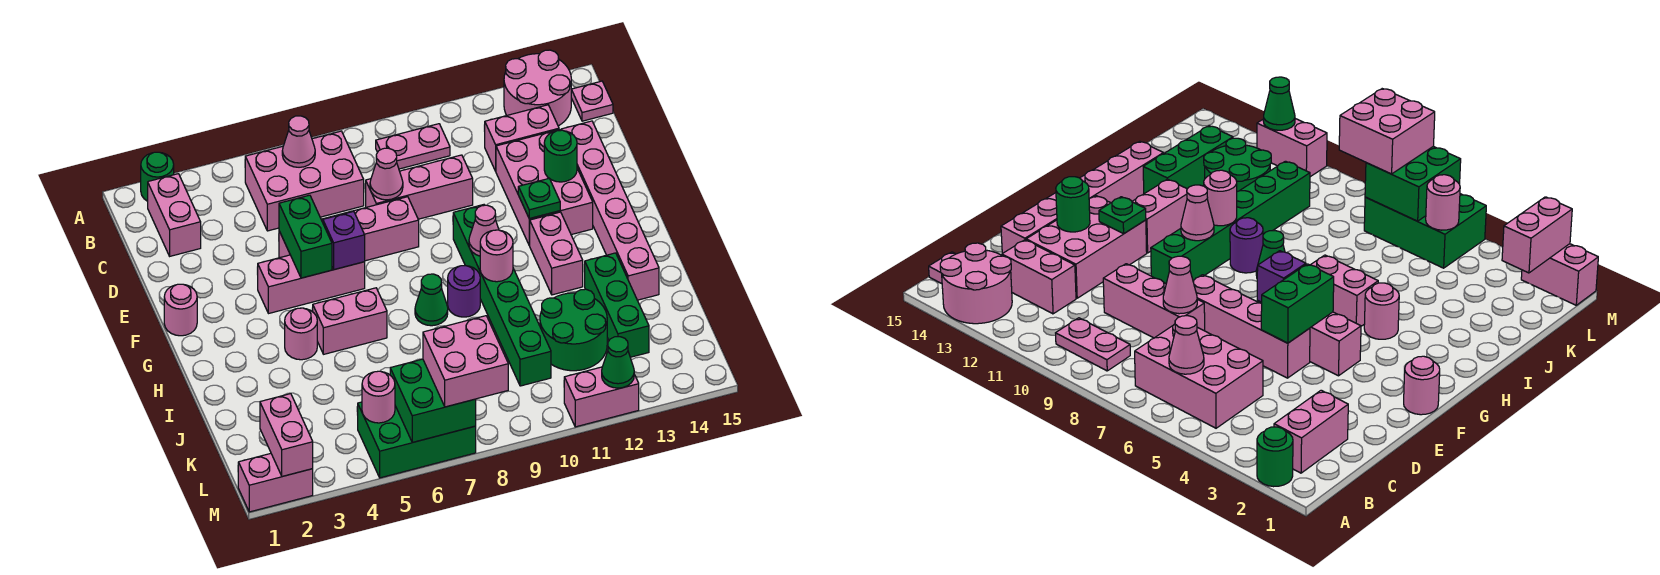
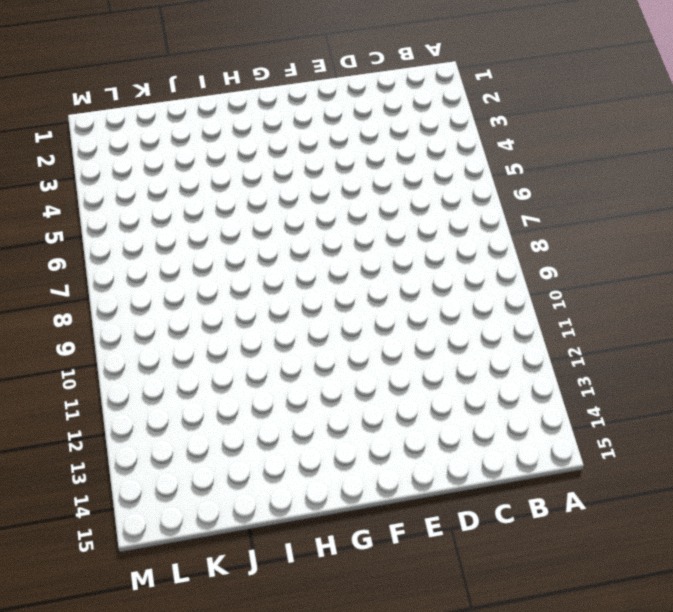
none -> green 1x1 round brick [141,152,174,201]
none -> pink 2x2 round brick [504,50,571,126]
none -> pink 1x2 brick [148,174,201,256]
none -> pink 2x3 brick [245,131,364,231]

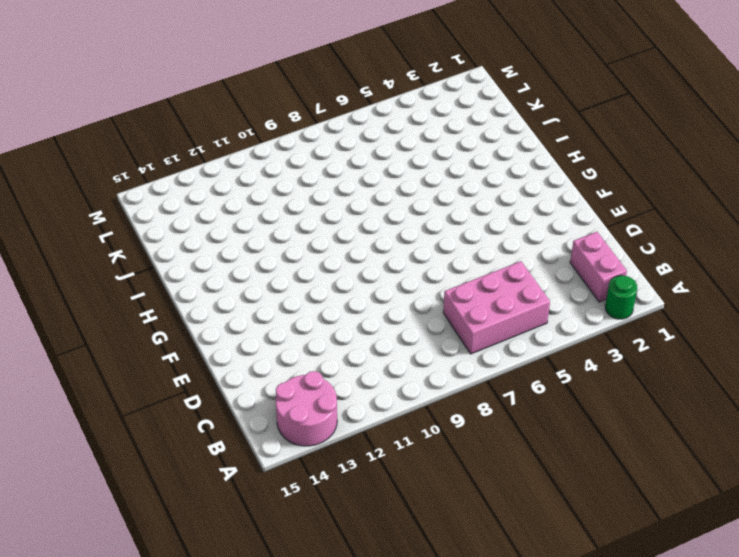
none -> pink 1x2 plate [376,124,450,169]
none -> pink 1x1 plate [571,81,613,121]
none -> pink 1x2 brick [484,105,559,171]
none -> pink 1x3 brick [366,155,473,219]

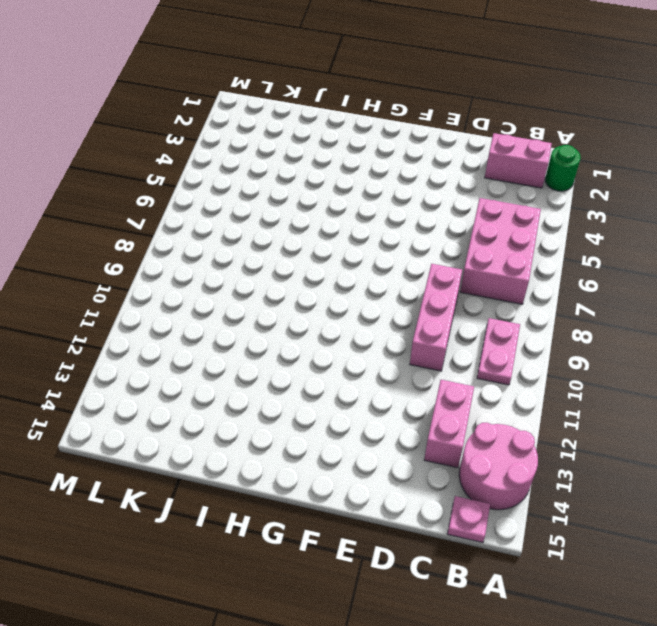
none -> pink 2x3 brick [496,130,593,245]
none -> pink 1x6 brick [561,121,659,300]
none -> pink 1x4 brick [279,197,419,261]
none -> pink 1x1 round brick [164,284,197,336]

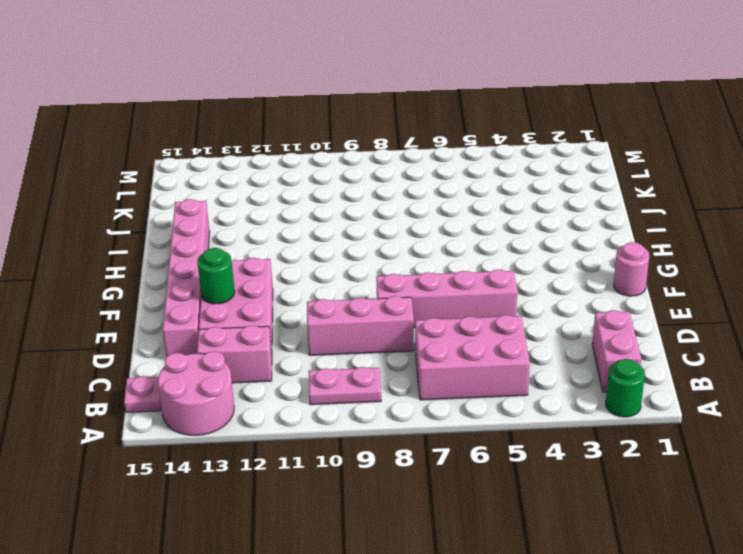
none -> pink 1x3 brick [257,255,365,314]
none -> green 1x6 brick [453,205,551,386]
none -> pink 1x2 brick [529,212,583,295]
none -> pink 1x1 round brick [285,308,317,360]

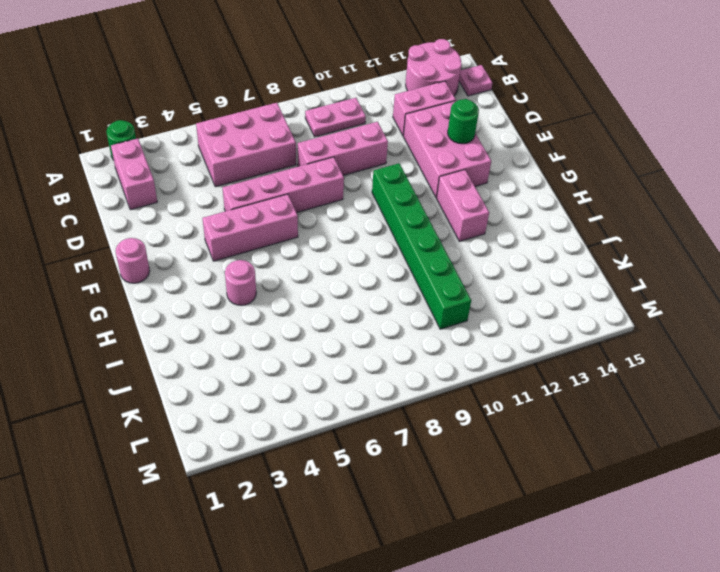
none -> pink 1x6 brick [561,121,659,300]
none -> pink 1x2 brick [313,288,387,354]
none -> green 1x1 cone [415,274,448,326]
none -> purple 1x1 round brick [448,266,480,317]

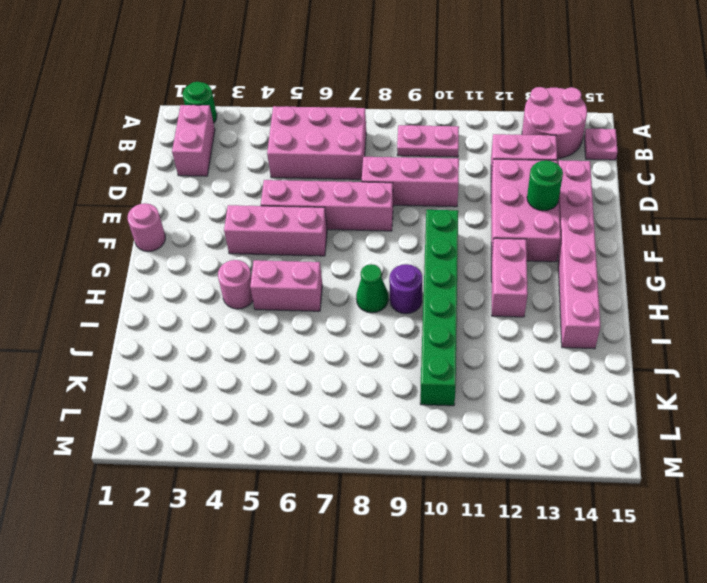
none -> green 1x3 brick [584,253,649,357]
none -> green 2x2 round brick [540,289,607,371]
none -> green 2x3 brick [358,402,476,478]
none -> pink 1x2 brick [238,453,313,512]

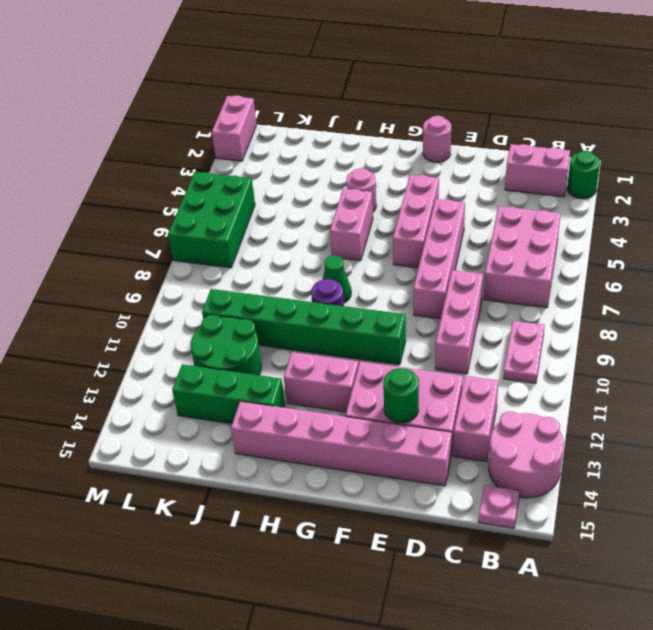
none -> pink 1x2 brick [564,367,639,427]
none -> pink 1x1 cone [282,116,315,167]
none -> pink 1x1 cone [370,148,403,200]
none -> green 1x2 brick [279,195,332,278]

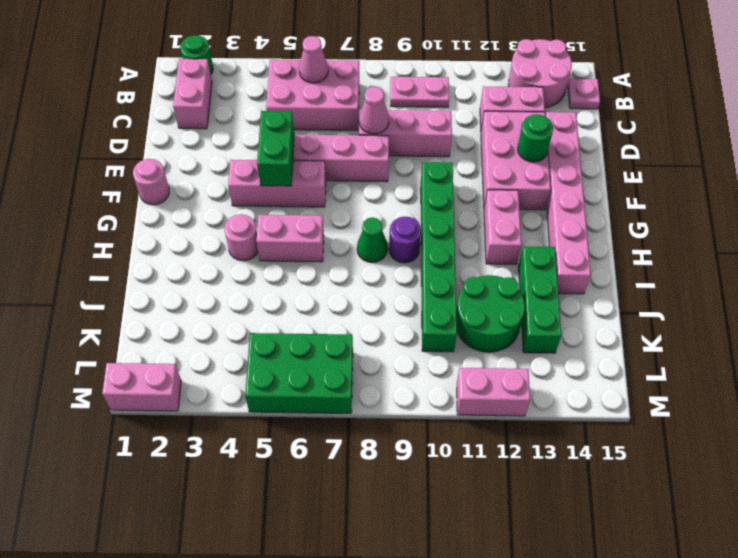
none -> purple 1x1 brick [323,211,365,270]
none -> green 1x1 plate [518,178,560,219]
none -> pink 1x1 cone [469,205,499,256]
none -> pink 1x1 round brick [480,230,513,282]

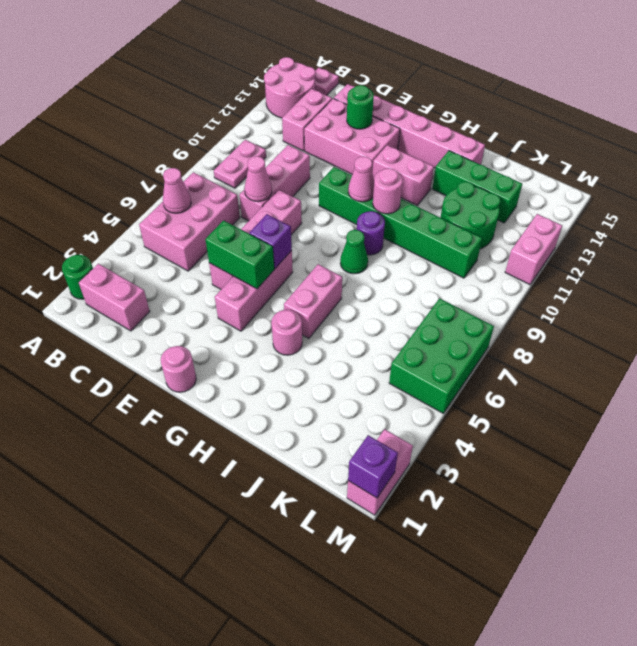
purple 1x1 brick [348,435,398,498] -> none
none -> green 1x1 plate [518,178,560,219]
none -> pink 1x2 brick [260,394,313,476]
none -> pink 1x1 round brick [362,371,395,423]
none -> green 2x2 brick [390,359,476,442]

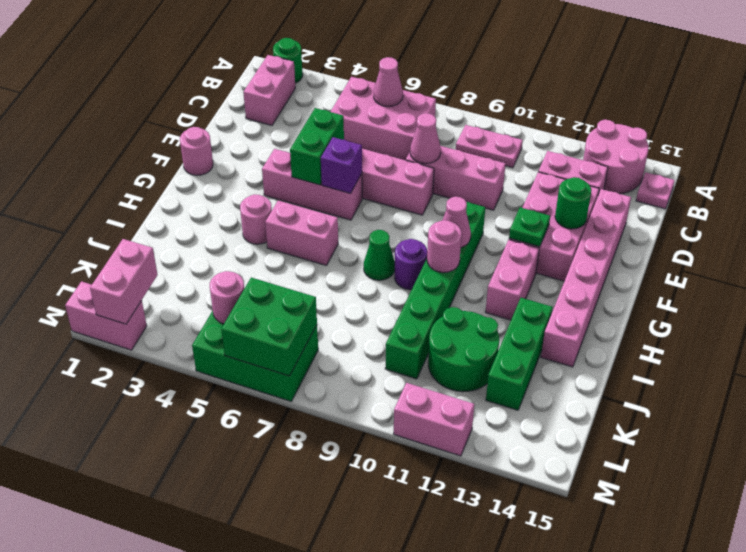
none -> green 1x1 cone [602,337,634,388]
none -> pink 2x2 brick [423,316,508,407]

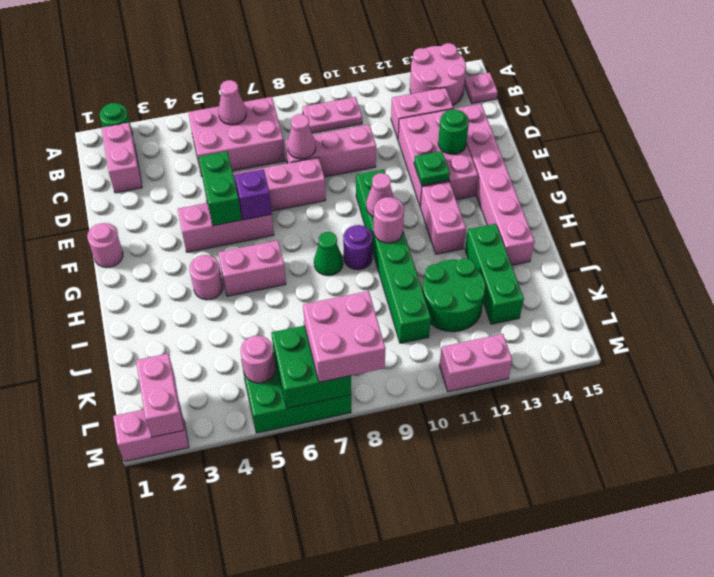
none -> green 1x1 cone [602,337,634,388]

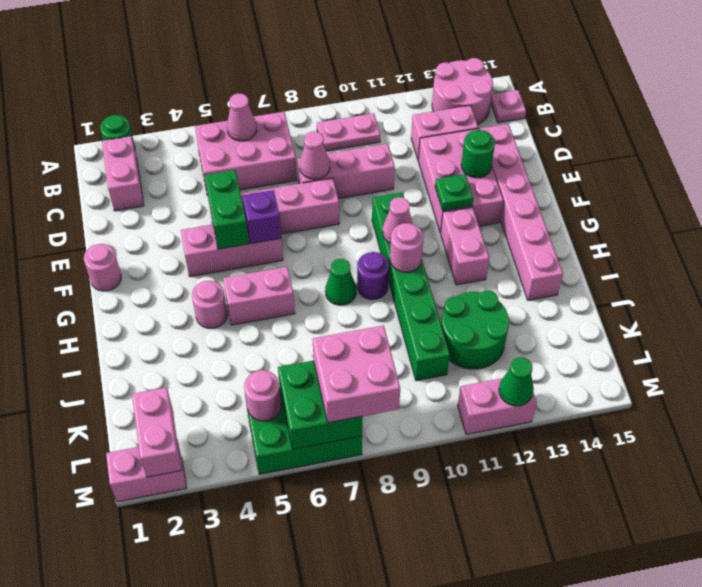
none -> green 1x3 brick [584,253,649,357]

